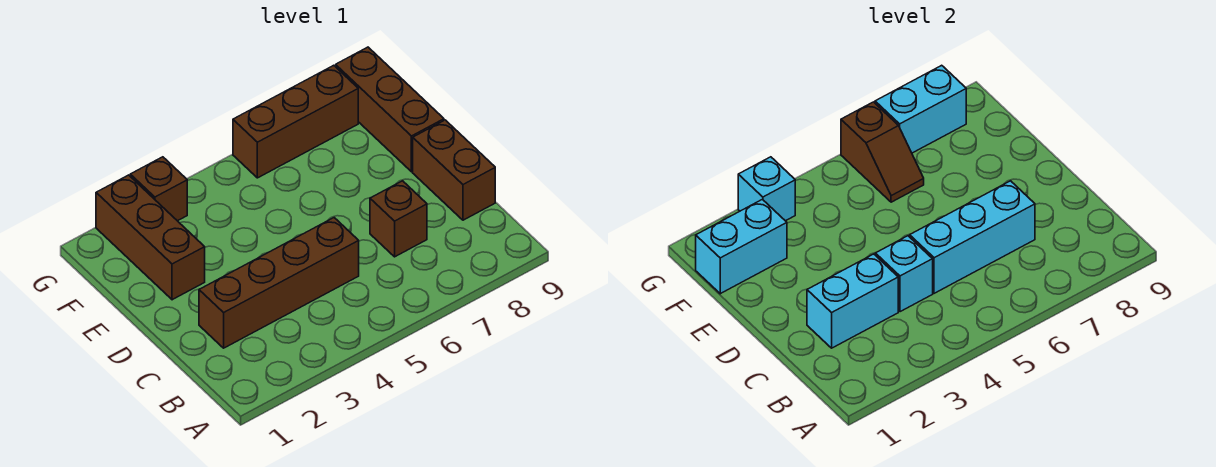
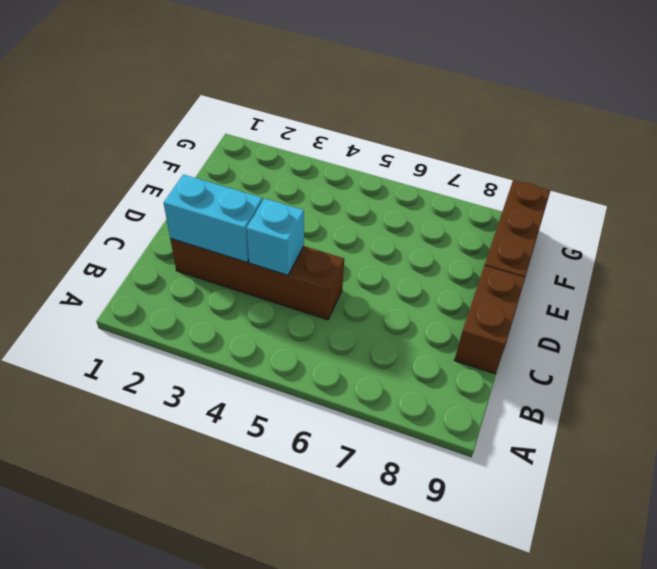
none -> brown 1x1 brick [370,181,427,257]
none -> brown 1x3 brick [96,175,205,300]
none -> brown 1x1 brick [130,157,187,221]

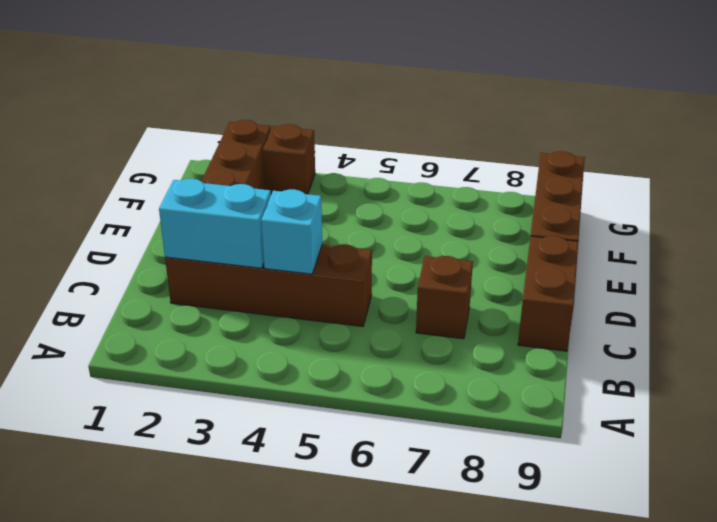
none -> brown 1x3 brick [233,65,358,178]
none -> cyan 1x3 brick [910,181,1035,293]
none -> cyan 1x2 brick [696,199,787,294]

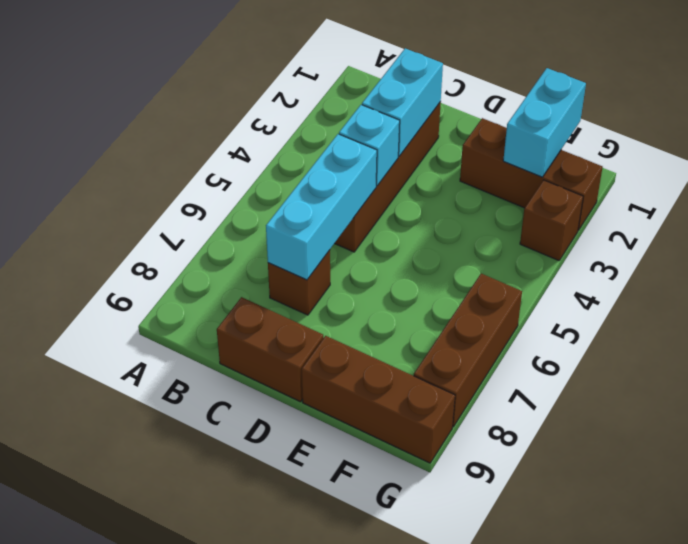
none -> brown 1x2 slope [841,102,924,202]
none -> cyan 1x1 brick [738,157,795,221]
none -> cyan 1x2 brick [875,65,966,153]

